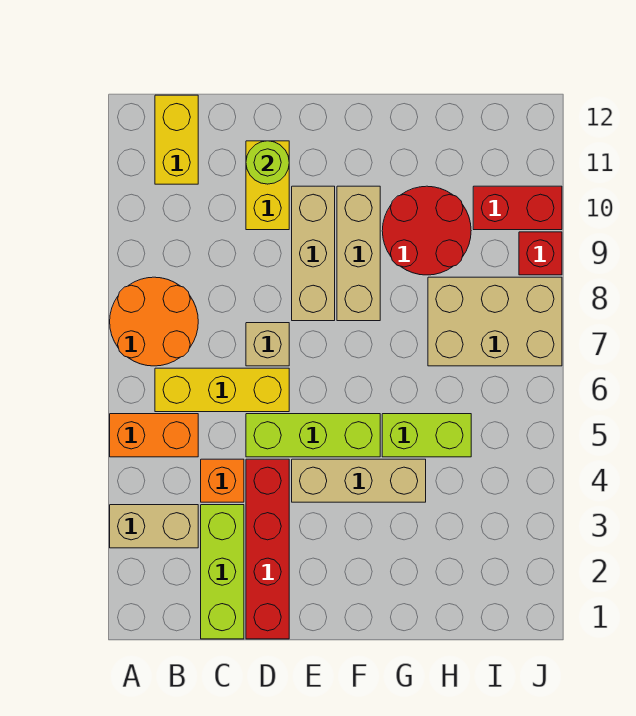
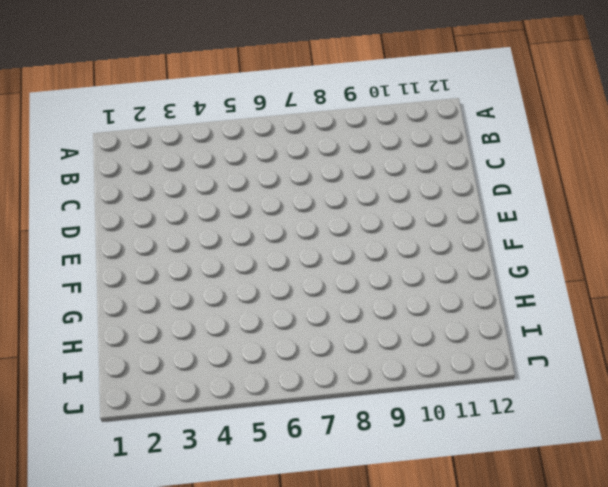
none -> tan 1x2 brick [110,505,198,548]
none -> orange 1x2 brick [110,414,198,457]
none -> orange 2x2 round brick [110,277,198,366]

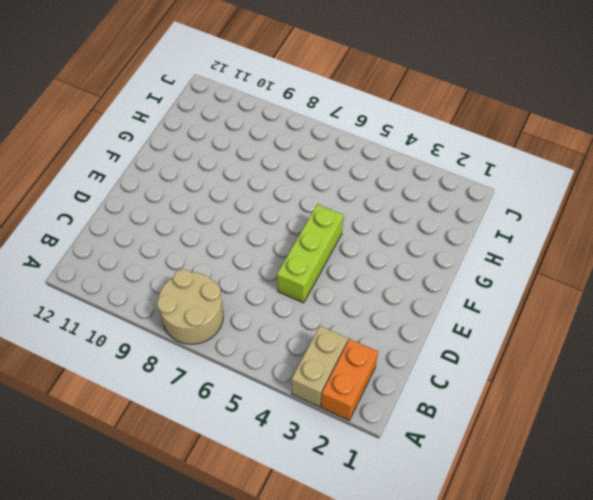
orange 1x2 brick [321,339,378,420] -> orange 1x2 brick moved to [110,414,198,457]
tan 2x2 round brick [157,269,223,344] -> orange 2x2 round brick [110,277,198,366]
none -> yellow 1x3 brick [155,368,289,412]
none -> yellow 1x2 brick [155,95,198,184]
none -> lime 1x3 brick [201,505,244,639]

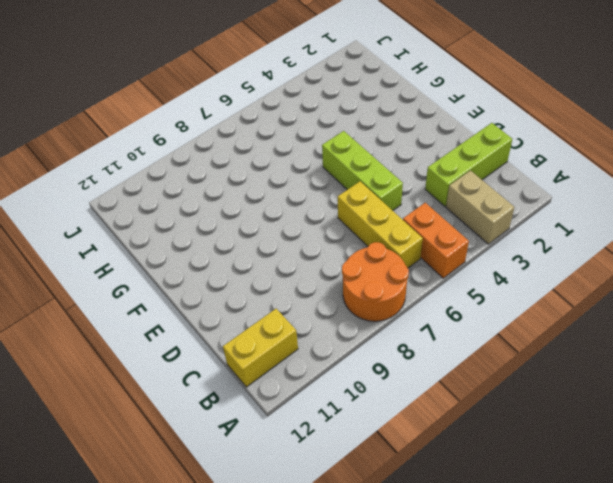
none -> orange 1x1 brick [201,459,244,502]
none -> red 1x4 brick [246,459,289,639]
none -> tan 1x1 brick [246,323,289,366]

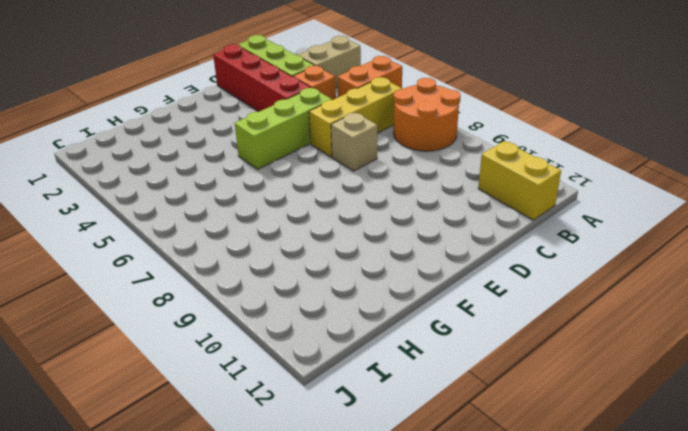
none -> yellow 1x2 brick [246,141,289,230]
none -> tan 1x3 brick [292,459,426,502]
none -> tan 1x3 brick [292,186,335,321]

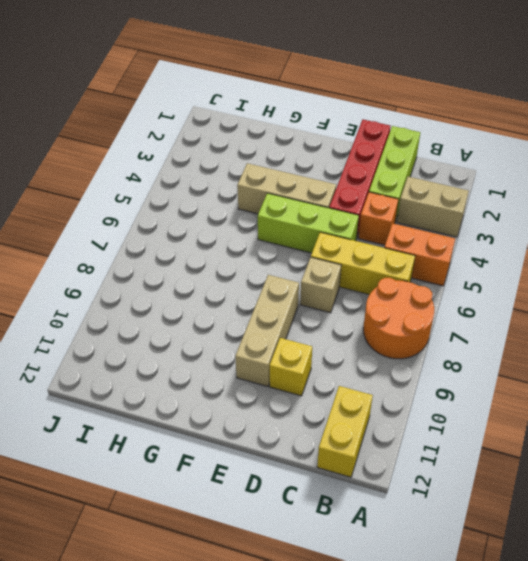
yellow 1x1 brick [270,338,312,396] -> yellow 1x2 brick [246,141,289,230]
none -> tan 1x3 brick [337,186,380,321]
none -> lime 1x2 brick [382,414,471,457]
none -> red 2x2 round brick [382,186,471,275]

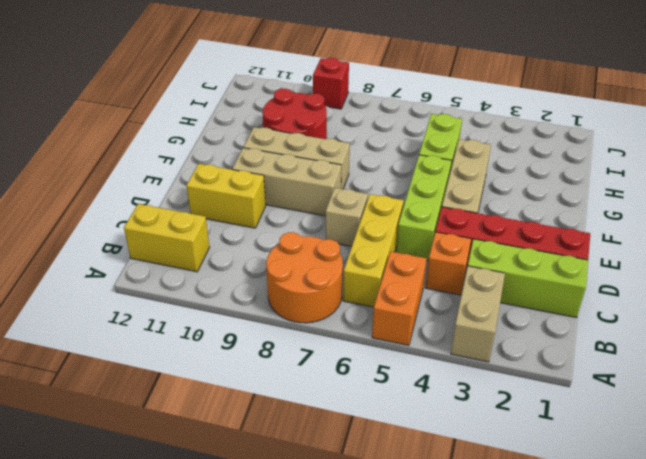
none -> tan 2x3 brick [428,277,562,366]
none -> red 1x2 brick [473,186,562,230]
none -> lime 1x1 round brick [246,141,289,184]

